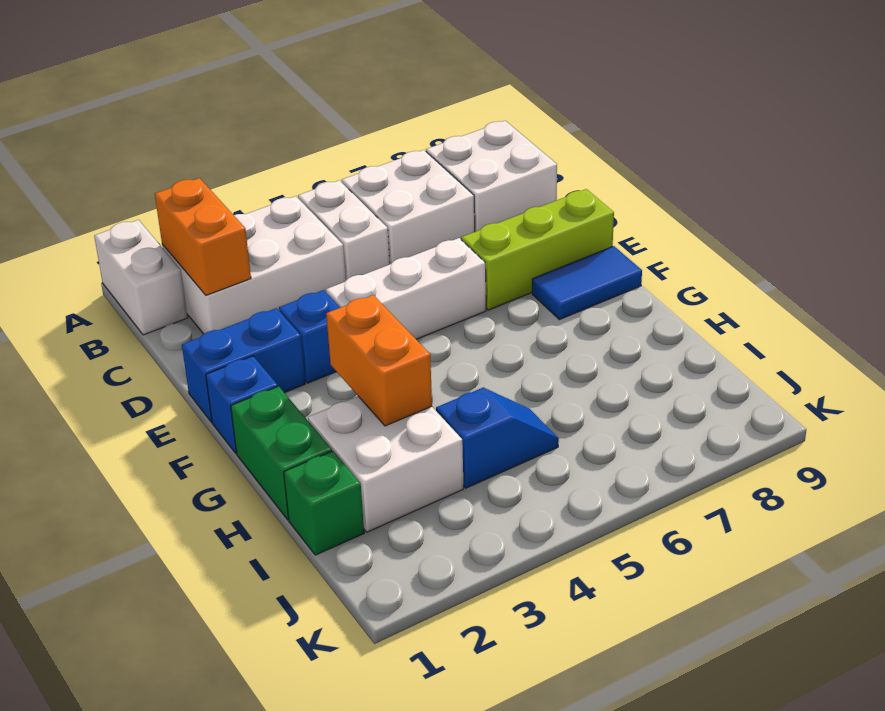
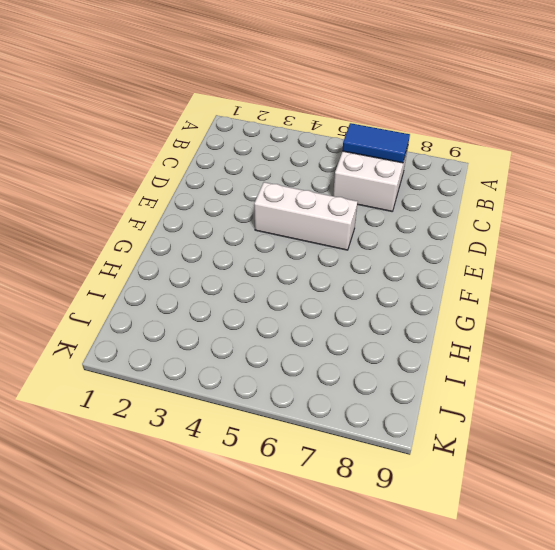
blue 1x2 tile [342,123,410,163] -> blue 1x2 tile moved to [532,246,642,320]
none -> white 1x2 brick [94,220,188,335]
none -> white 2x3 brick [162,196,346,334]
none -> white 1x2 brick [298,180,390,280]

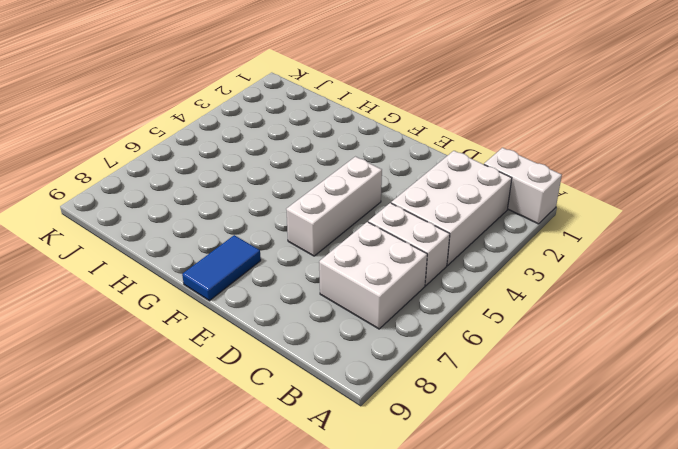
none -> white 2x2 brick [426,121,557,232]
none -> blue 1x2 brick [182,308,305,422]
none -> blue 1x1 brick [279,290,340,383]

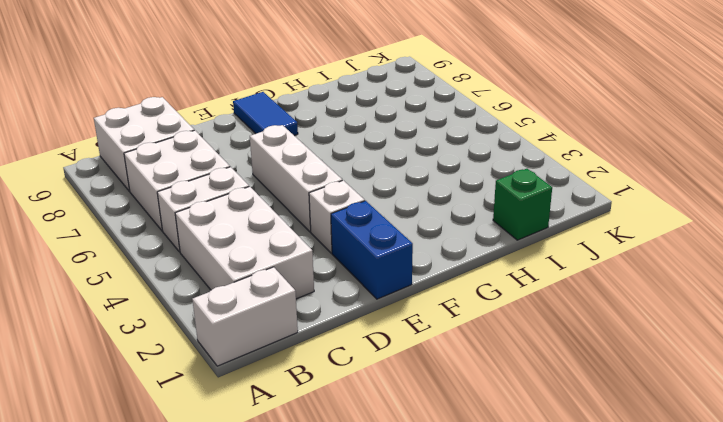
white 1x1 brick [309,180,365,253] -> blue 1x1 brick [279,290,340,383]
none -> lime 1x3 brick [461,189,614,310]
none -> blue 1x1 brick [206,356,278,453]
none -> green 1x2 brick [231,386,332,520]

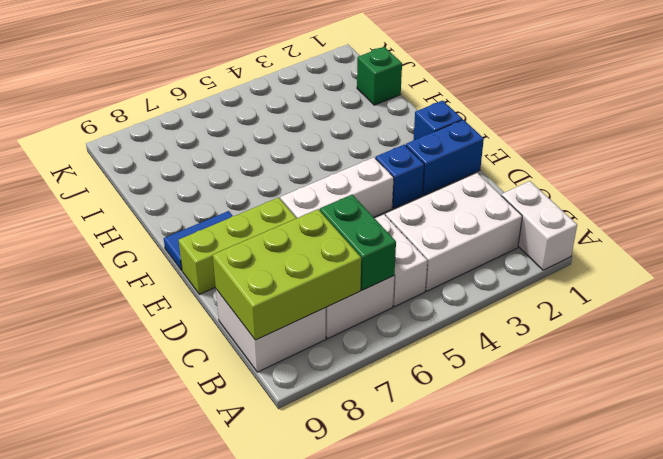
green 1x2 brick [320,195,396,290] -> green 1x2 brick moved to [231,386,332,520]
lime 2x3 brick [213,209,361,340] -> none
none -> white 2x2 brick [308,396,464,532]
none -> blue 1x2 slope [436,388,559,488]
none -> orange 1x2 brick [155,178,251,295]

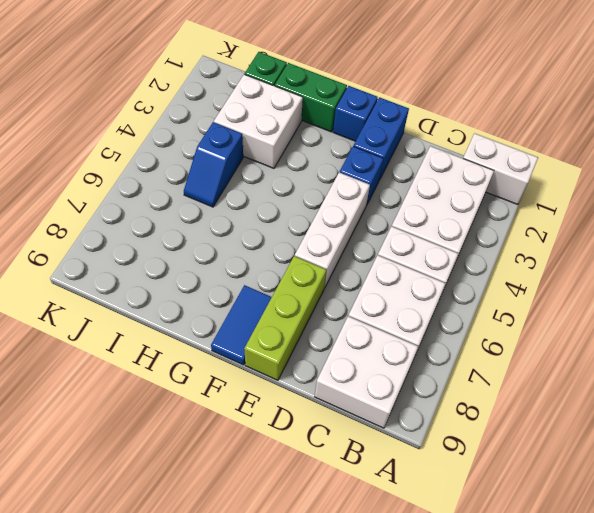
none -> orange 1x2 brick [155,178,251,295]
none -> orange 1x2 brick [326,295,432,426]

